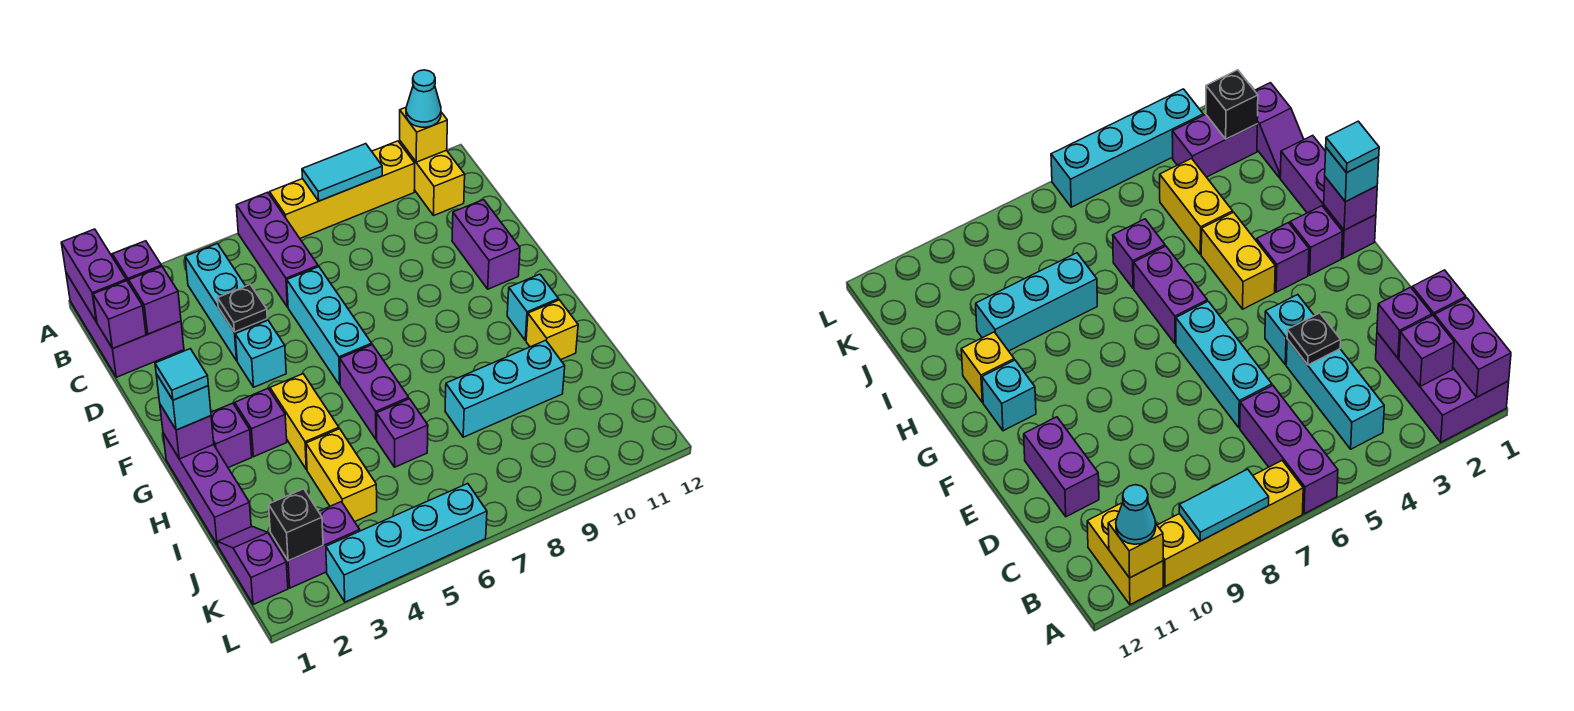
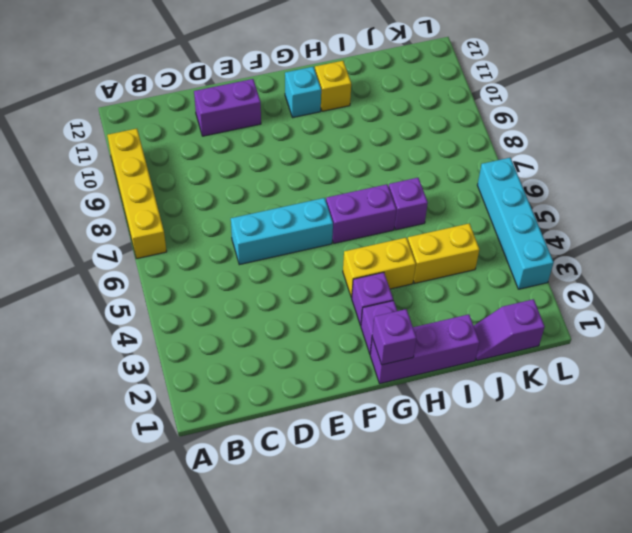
none -> purple 2x3 brick [66,254,184,377]
none -> purple 1x3 brick [236,192,319,307]
none -> yellow 1x2 brick [400,141,465,215]
none -> cyan 1x3 brick [185,244,267,361]

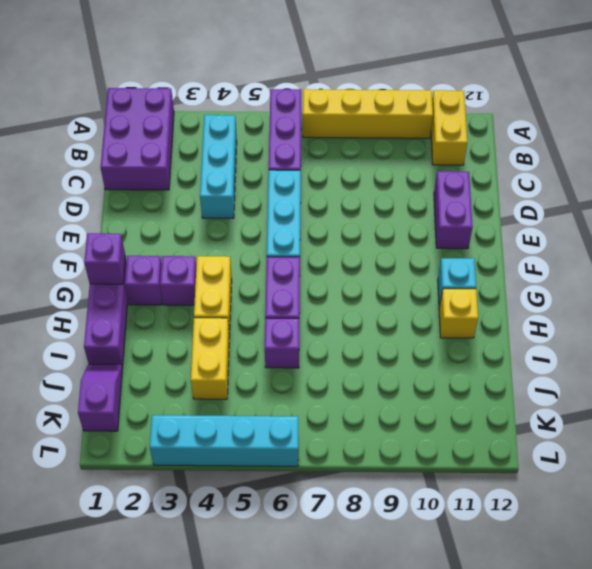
none -> cyan 1x1 brick [235,320,286,387]
none -> cyan 1x3 brick [445,340,565,437]
none -> purple 1x2 brick [270,502,360,588]
none -> purple 1x2 brick [61,229,126,322]

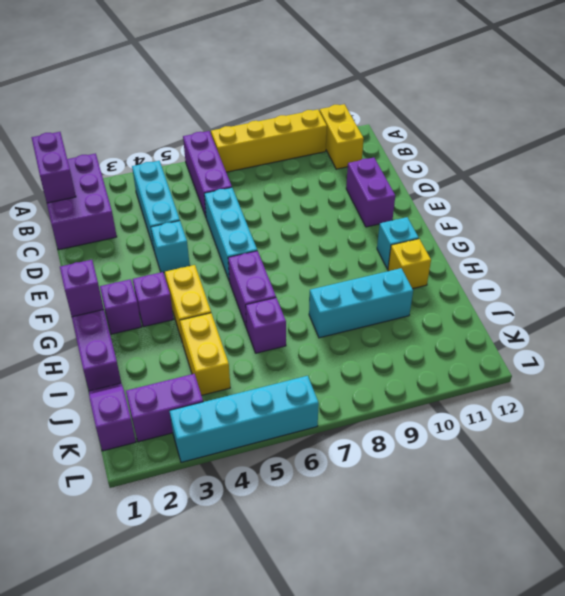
none -> cyan 1x2 tile [302,144,382,201]
none -> yellow 1x1 brick [400,108,447,162]
none -> purple 1x1 brick [113,241,162,283]
none -> purple 1x1 brick [93,281,146,349]

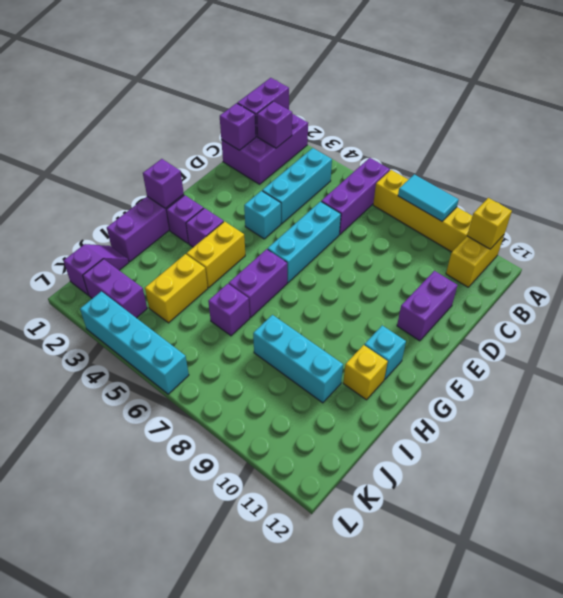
none -> purple 1x1 brick [129,267,181,334]
none -> black 1x1 plate [218,284,267,332]
none -> black 1x1 brick [269,489,323,561]
none -> cyan 1x1 cone [406,70,441,127]

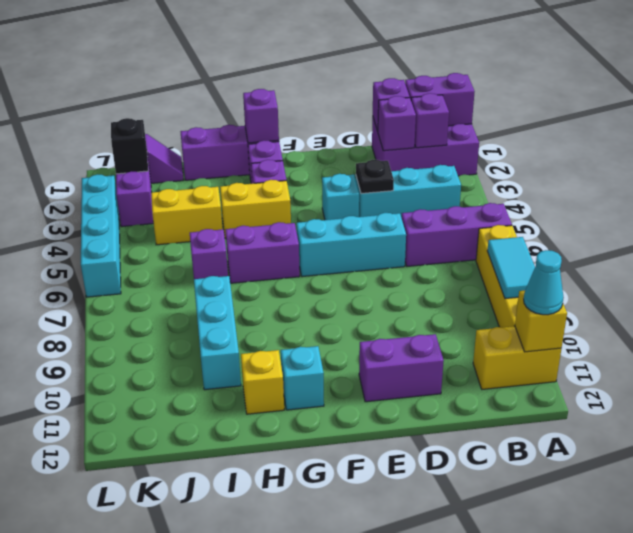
none -> cyan 1x1 brick [156,374,211,430]
none -> cyan 1x1 tile [155,349,208,400]

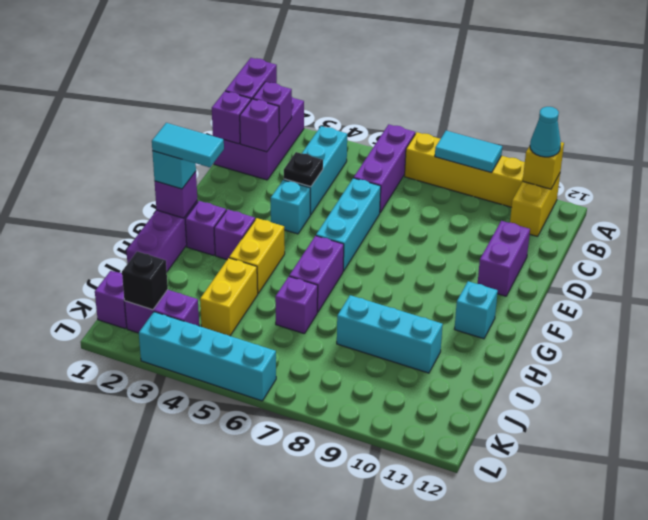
cyan 1x2 tile [152,123,224,167] -> cyan 1x1 tile [155,349,208,400]
none -> yellow 1x1 brick [526,300,578,360]

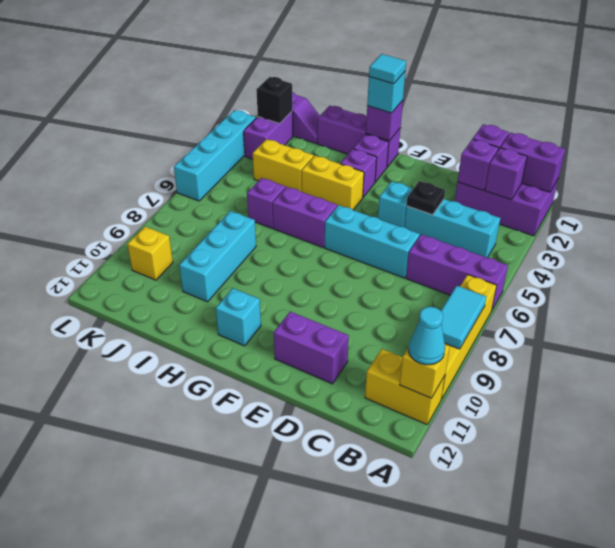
yellow 1x1 brick [127,227,173,280] -> yellow 1x1 brick moved to [526,300,578,360]

